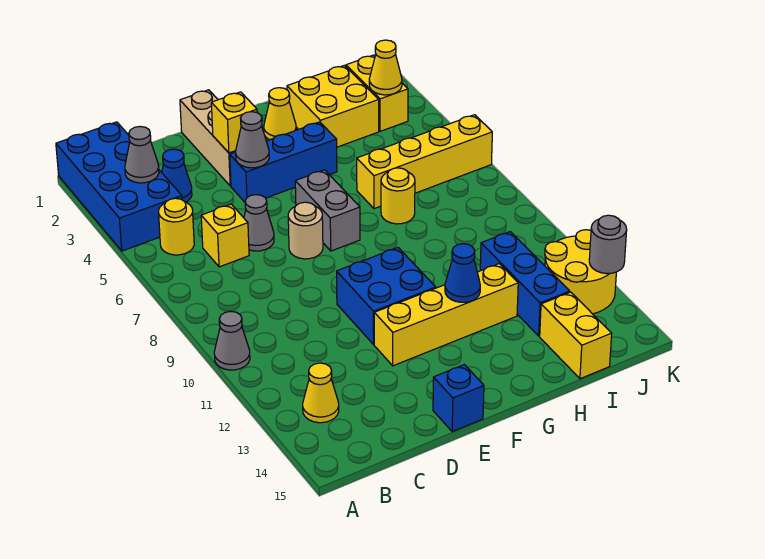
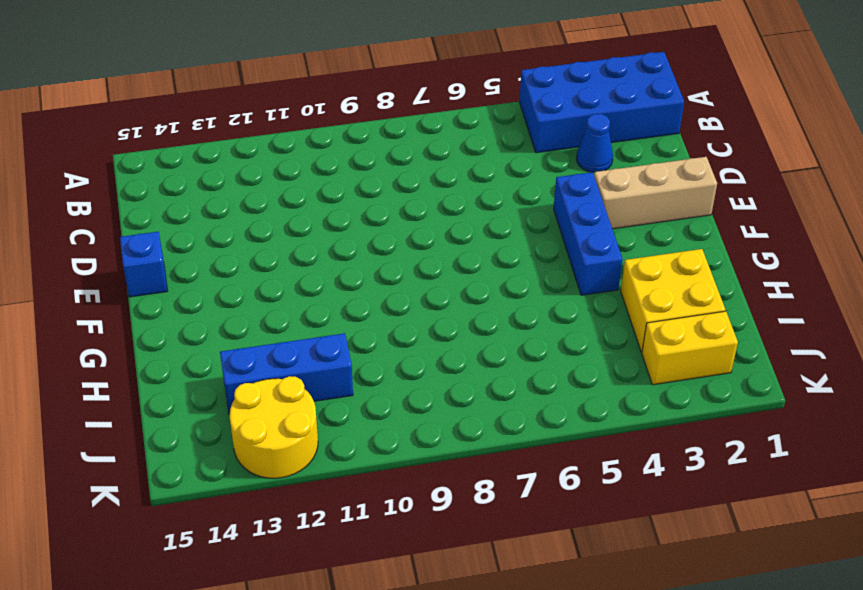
none -> grey 1x1 cone [214,311,250,370]
none -> yellow 1x1 round brick [159,198,194,255]
none -> yellow 1x1 cone [303,363,339,423]

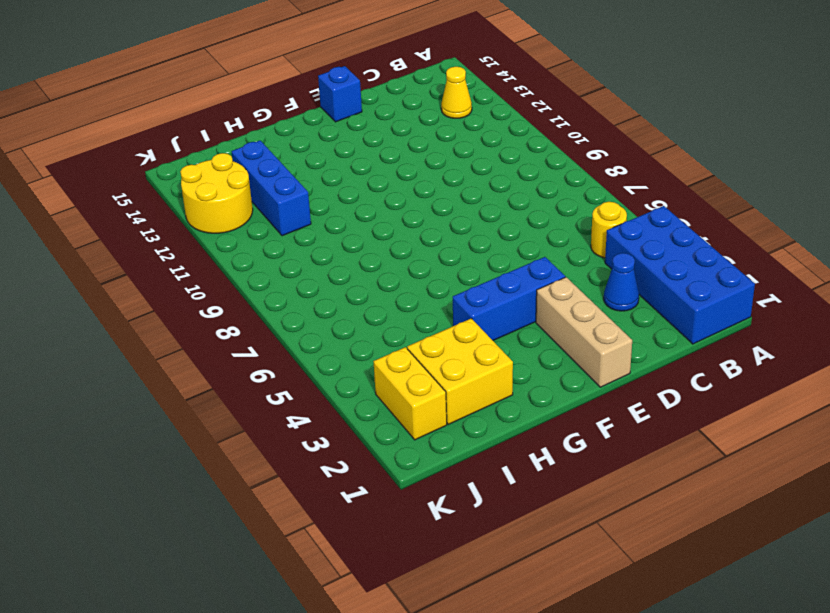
none -> grey 1x1 cone [214,311,250,370]
none -> yellow 1x1 brick [201,204,249,267]
none -> grey 1x1 cone [244,195,274,251]

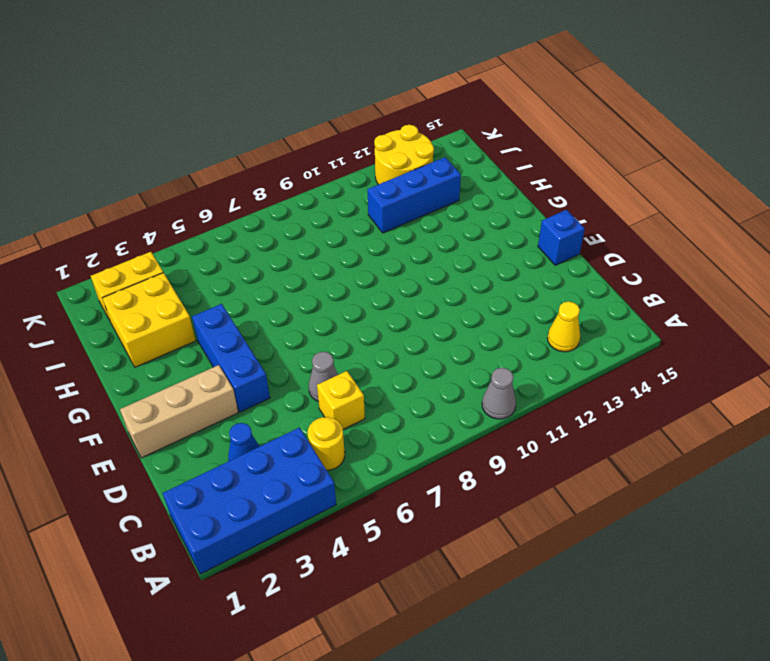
none -> tan 1x1 round brick [288,202,323,259]
none -> blue 2x2 brick [337,248,436,344]
none -> yellow 1x4 brick [374,264,518,366]

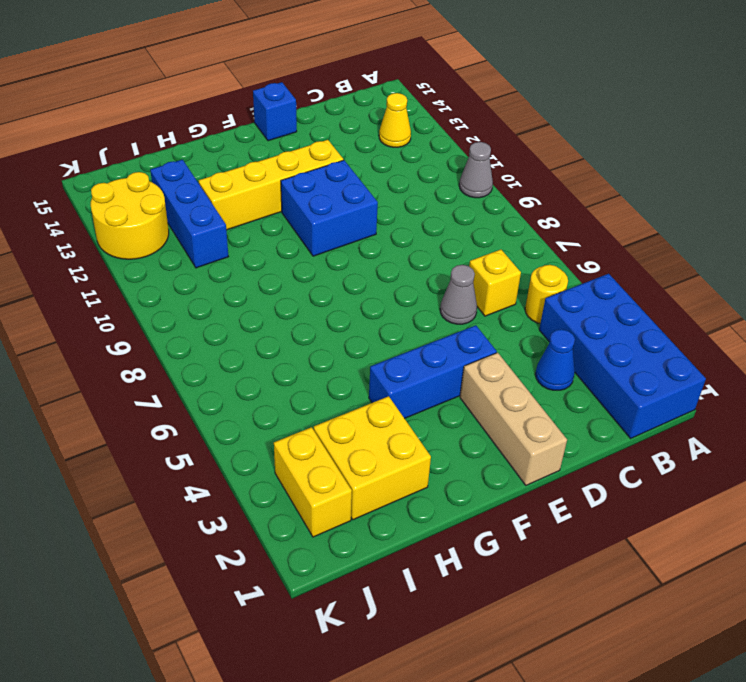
none -> tan 1x1 round brick [288,202,323,259]
none -> grey 1x2 brick [295,170,360,251]
none -> yellow 1x1 cone [264,88,296,140]

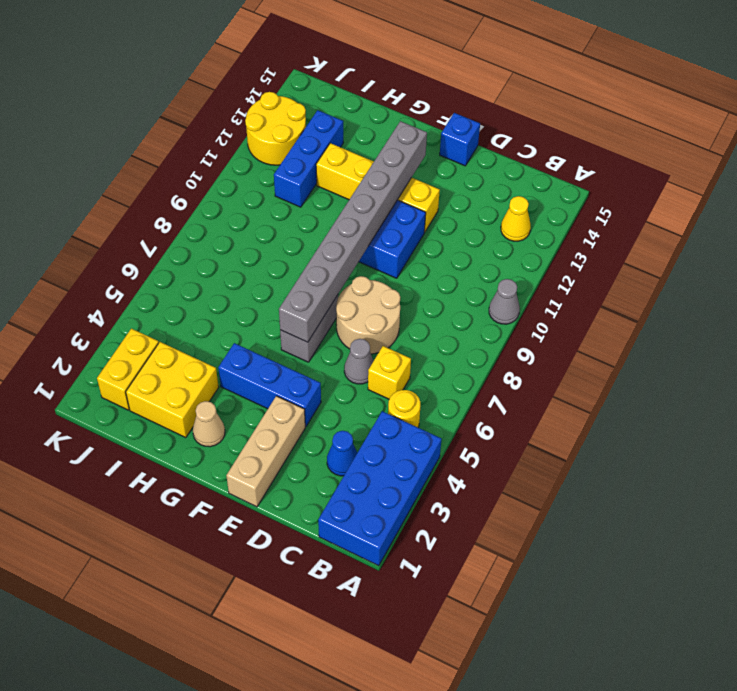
tan 2x2 round brick [336,276,400,354] -> tan 1x1 round brick [288,202,323,259]
grey 1x8 brick [279,121,427,342] -> none
tan 1x1 cone [193,401,225,447] -> yellow 1x1 cone [264,88,296,140]
none -> yellow 1x4 brick [357,115,492,209]
none -> yellow 1x1 round brick [381,168,415,224]
none -> yellow 1x2 brick [540,292,612,379]

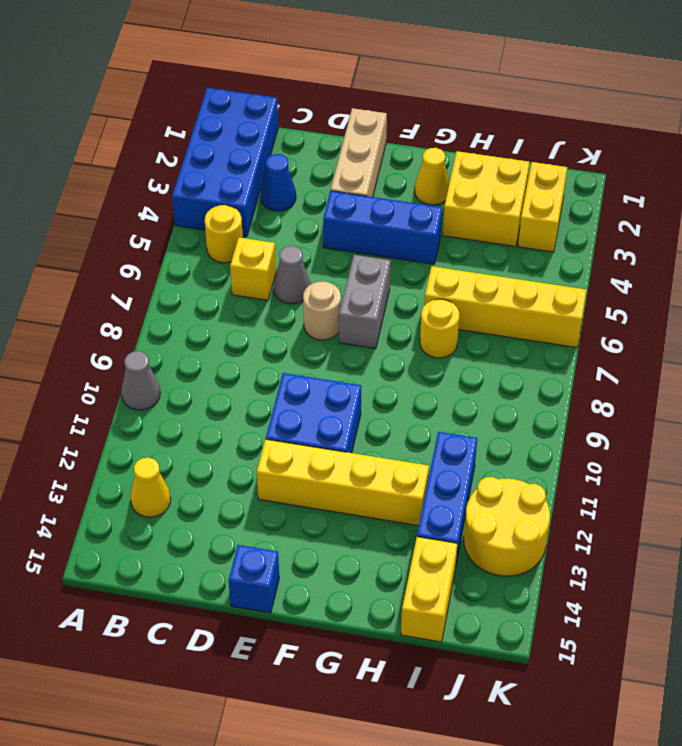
none -> grey 1x1 cone [125,127,159,183]
none -> yellow 1x1 brick [211,92,257,153]
none -> grey 1x1 cone [236,112,269,168]

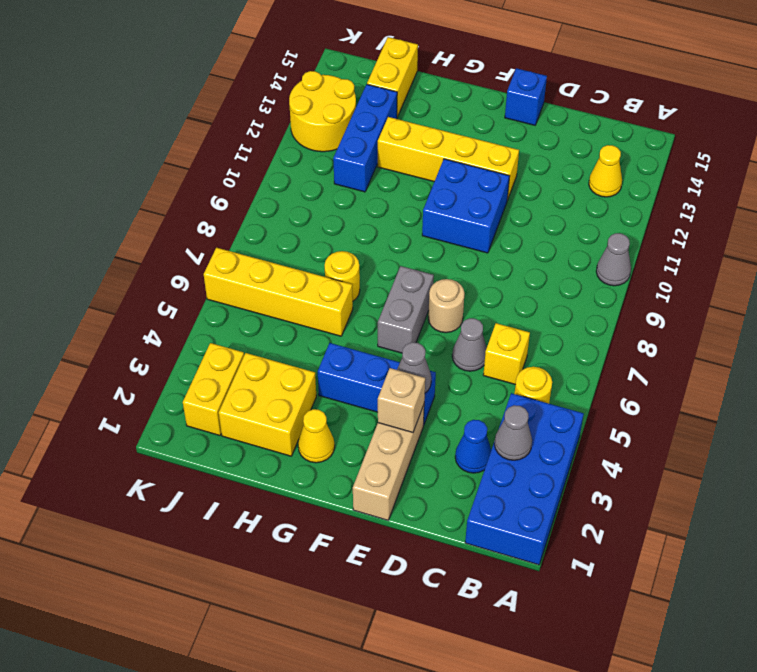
tan 1x1 brick [378,368,425,432] -> yellow 1x1 brick [211,92,257,153]
none -> blue 1x1 cone [445,244,480,302]
none -> yellow 1x1 cone [369,40,402,95]
none -> grey 1x1 round brick [589,215,627,274]

